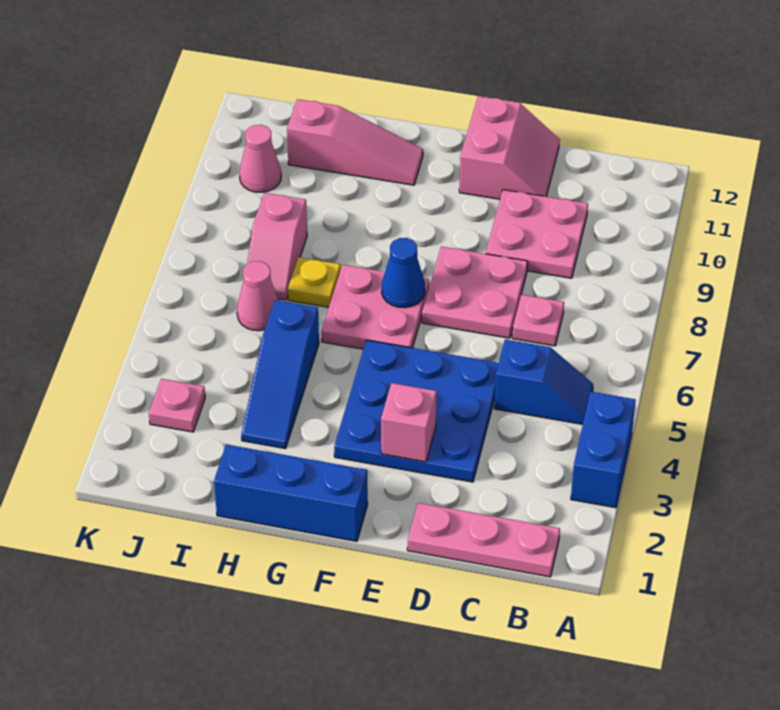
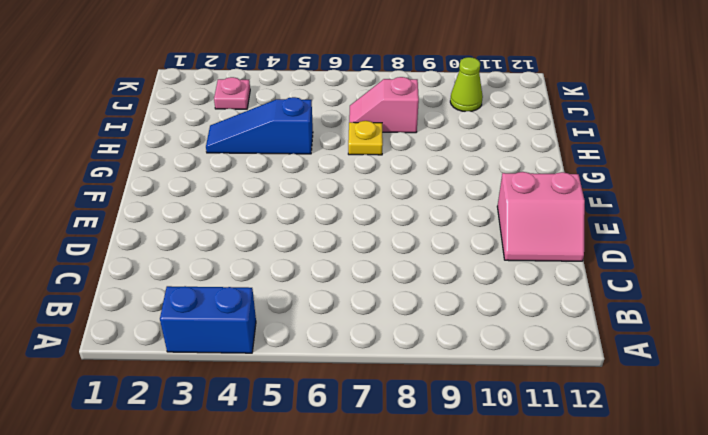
lime 1x1 cone [450,57,483,112] -> pink 1x1 cone [239,125,281,192]
none -> pink 1x3 plate [407,503,560,577]
none -> blue 1x2 slope [494,339,593,424]
none -> pink 1x1 plate [512,295,564,346]

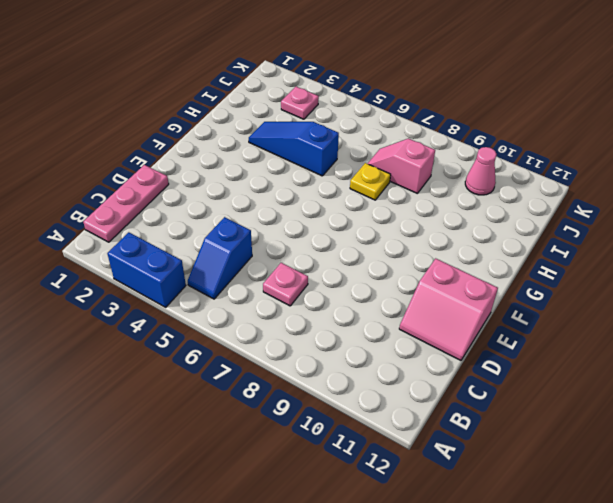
none -> pink 2x2 plate [486,190,588,278]
none -> blue 3x3 plate [334,340,499,482]
none -> pink 2x2 plate [422,247,528,338]

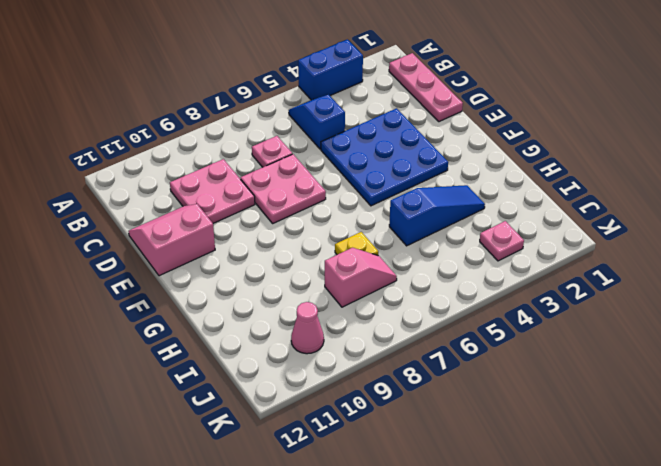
none -> blue 1x3 brick [214,445,368,541]
none -> pink 2x2 plate [322,265,429,349]
none -> pink 1x3 slope [287,99,423,185]

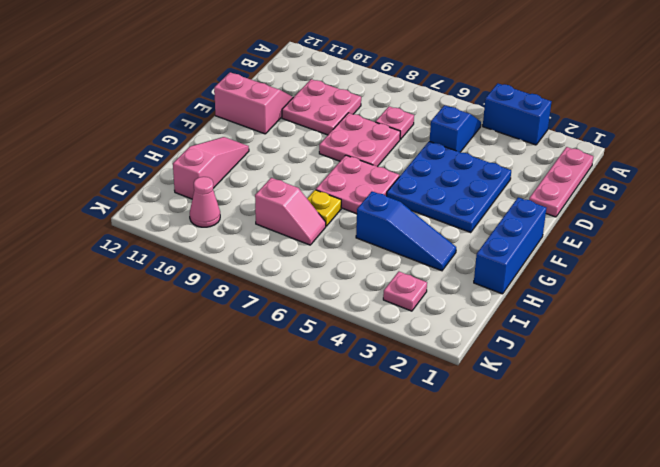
none -> pink 1x1 cone [237,261,279,331]
none -> pink 1x1 brick [381,383,437,462]
none -> blue 1x1 cone [382,238,425,308]

